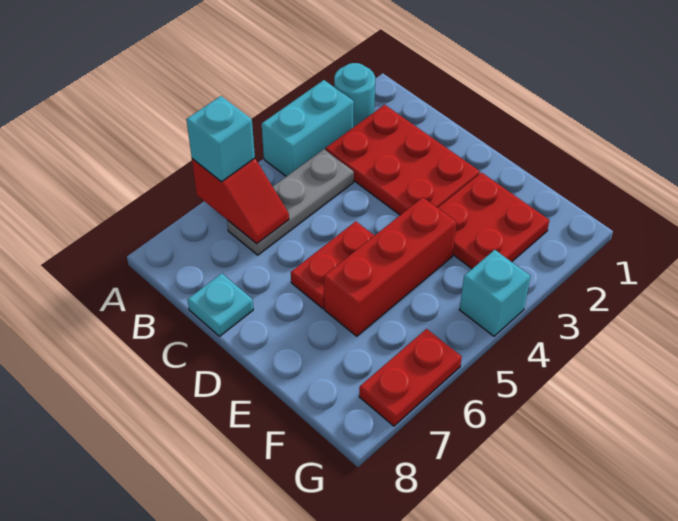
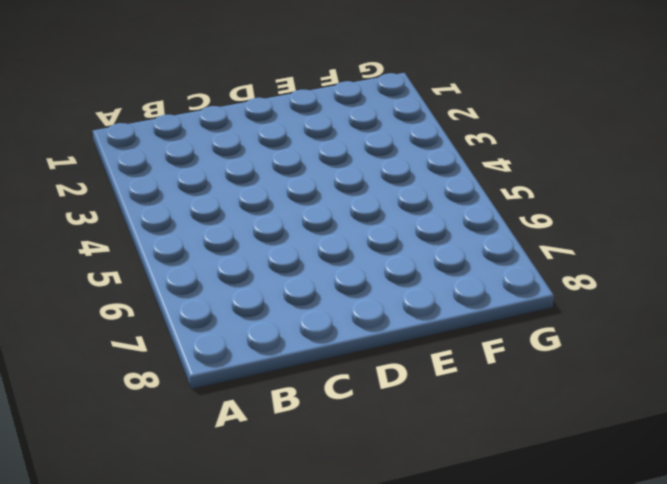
none -> cyan 1x1 round brick [334,63,375,127]
none -> cyan 1x2 brick [262,80,354,176]
none -> red 2x3 plate [325,105,480,215]

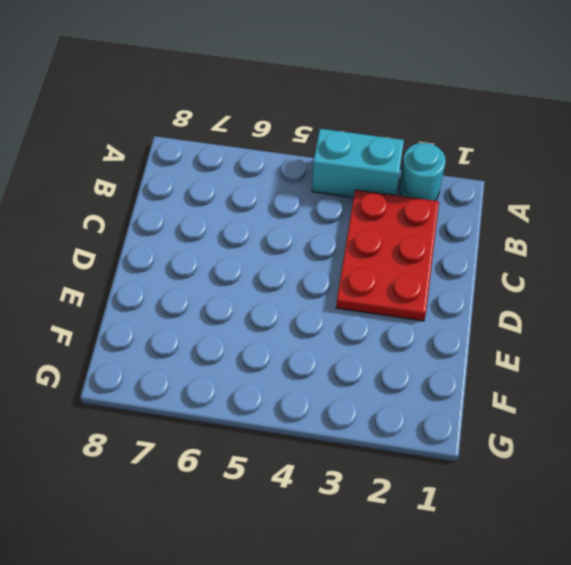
none -> grey 1x3 plate [227,149,354,255]
none -> cyan 1x1 plate [188,273,253,336]
none -> red 1x2 plate [291,221,375,308]

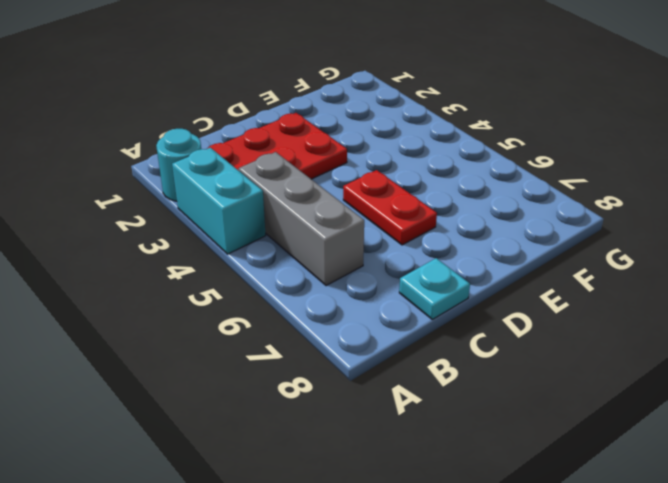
grey 1x3 brick [239,152,364,286] -> grey 1x3 plate [227,149,354,255]
none -> red 2x2 plate [438,173,549,269]
none -> red 1x3 brick [324,198,456,336]
none -> cyan 1x1 brick [460,250,531,336]

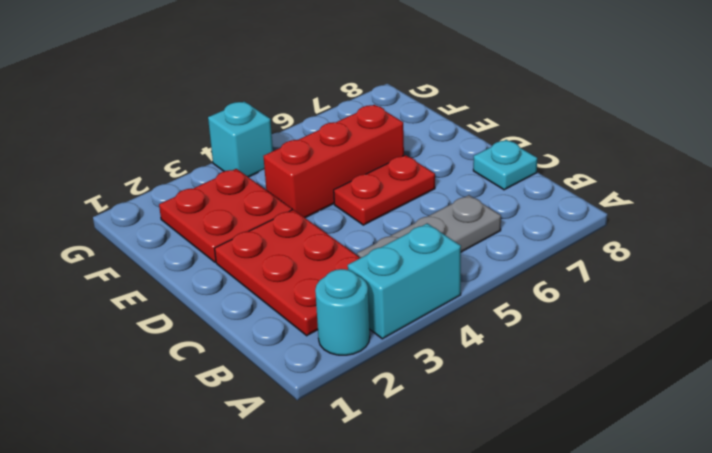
none -> red 1x2 plate [359,329,462,426]
none -> red 1x2 slope [192,158,289,244]
none -> cyan 1x1 brick [186,96,255,182]

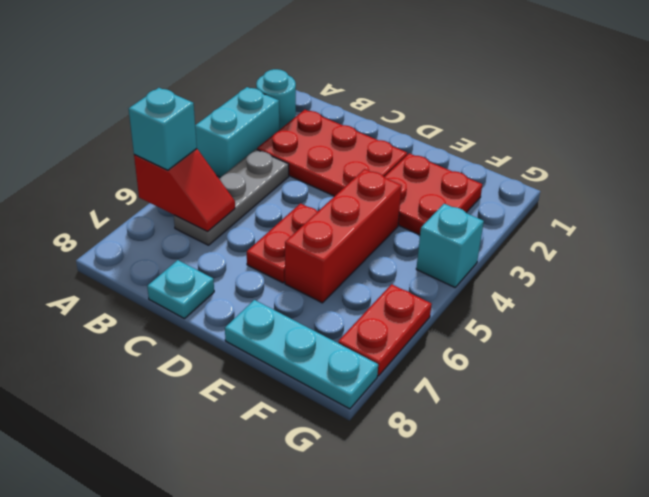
cyan 1x3 plate [225,300,378,409] -> none

